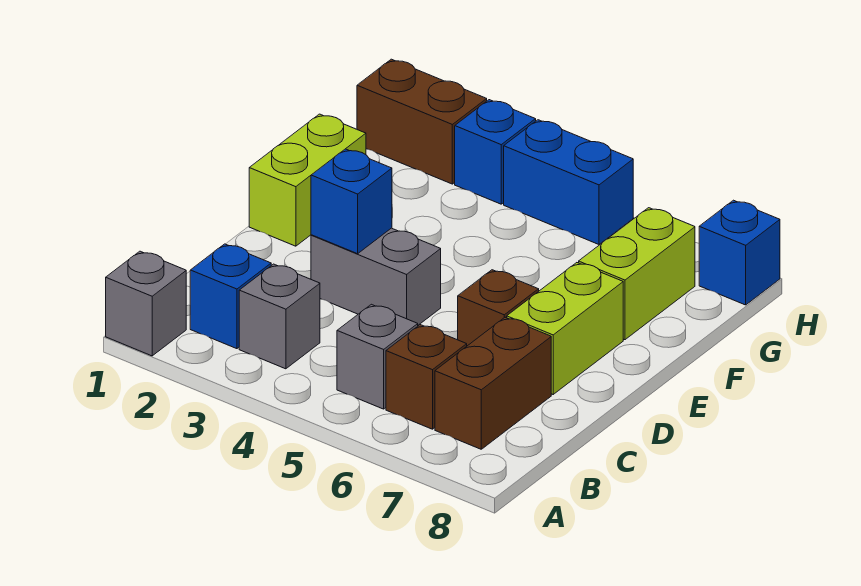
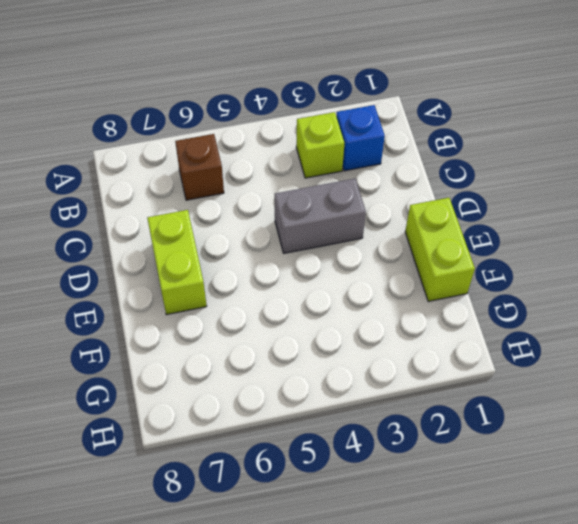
lime 1x1 brick [296,112,345,178] -> grey 1x1 brick [239,264,320,369]
none -> grey 1x1 brick [106,251,186,356]
none -> grey 1x1 brick [337,304,418,409]
none -> brown 1x2 brick [435,317,551,449]

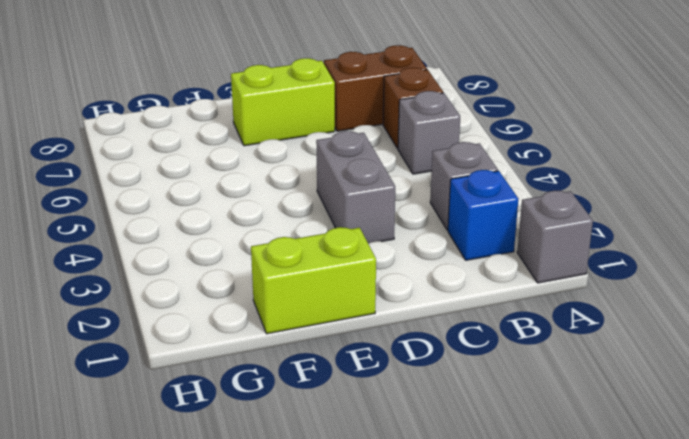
none -> brown 1x1 brick [458,270,539,346]
none -> lime 1x2 brick [579,208,695,340]
none -> brown 1x2 brick [357,59,487,184]

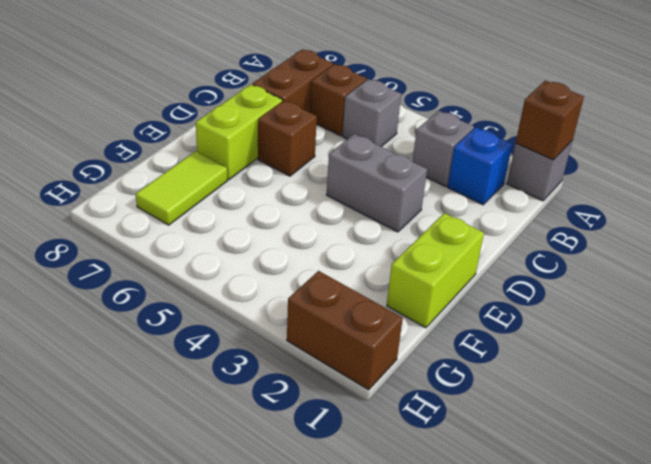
brown 1x1 brick [516,81,584,160] -> none
lime 1x2 tile [136,151,227,225] -> lime 1x2 brick [579,208,695,340]
none -> blue 1x1 brick [455,100,536,204]
none -> blue 1x2 brick [504,120,633,244]
none -> blue 1x1 brick [699,200,780,305]

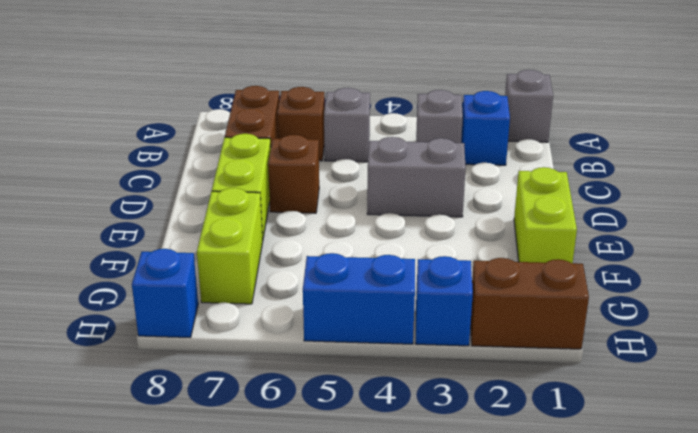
none -> blue 1x1 brick [311,149,392,254]

